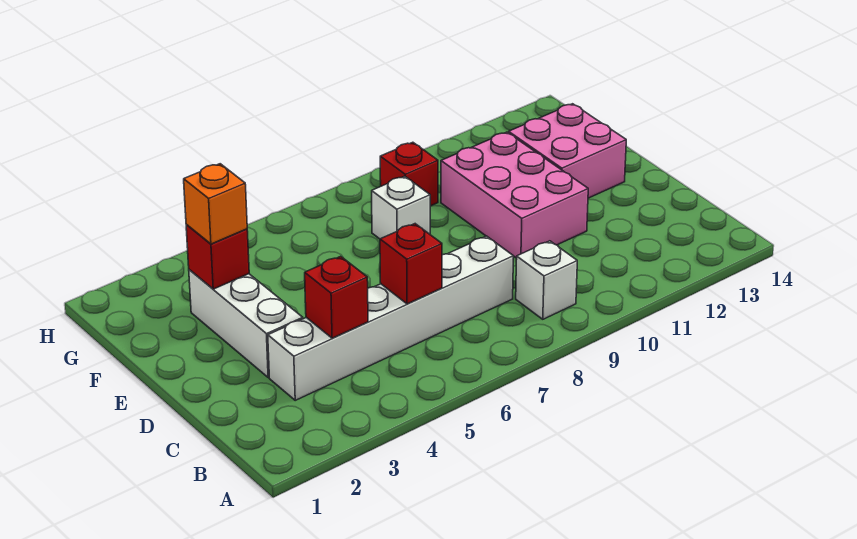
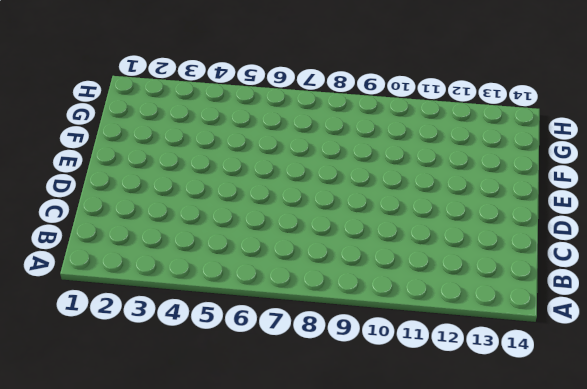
none -> white 1x1 brick [516,241,577,319]
none -> white 1x6 brick [268,236,513,400]

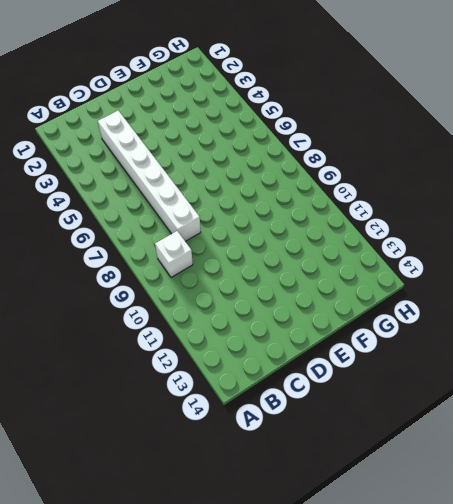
none -> white 1x3 brick [189,270,303,377]
none -> pink 2x3 brick [441,132,588,258]

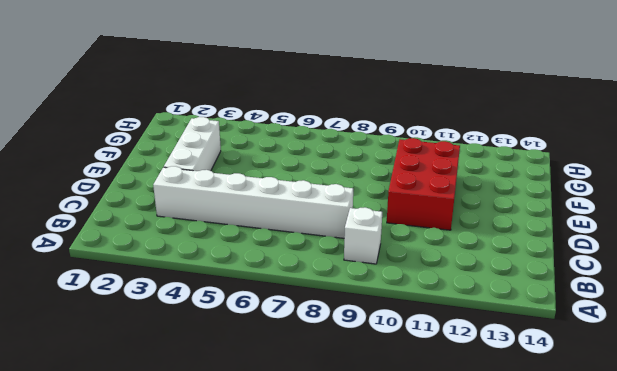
red 2x3 brick [387,138,460,230] -> pink 2x3 brick [441,132,588,258]
none -> pink 2x2 brick [509,104,626,198]
none -> white 1x1 brick [372,176,430,239]

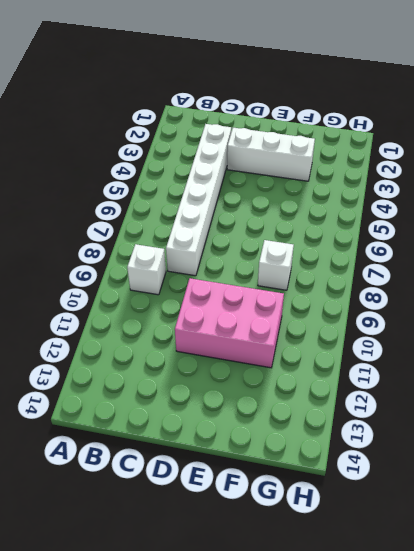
none -> pink 2x2 brick [509,104,626,198]
none -> red 1x1 brick [380,142,438,206]

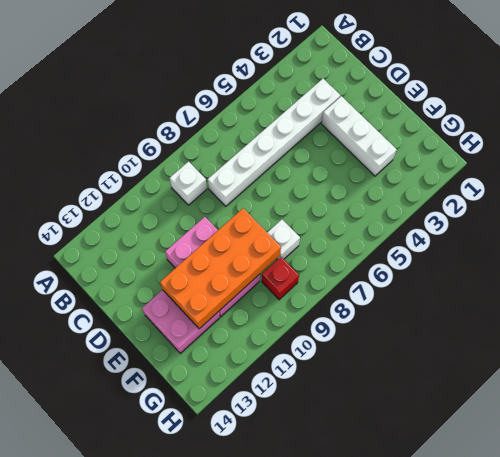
orange 2x4 brick [160,208,281,329] -> none
none -> red 1x1 brick [305,256,368,338]
none -> red 1x1 brick [380,224,442,304]

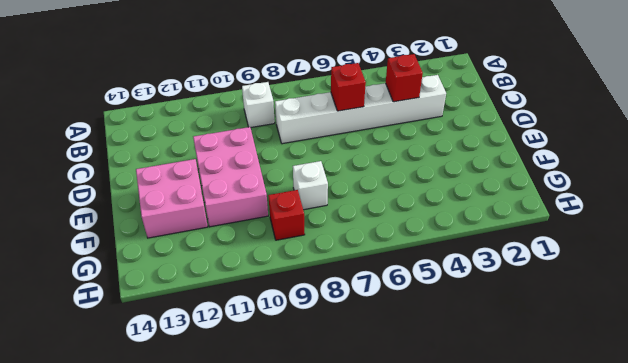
none -> white 1x3 brick [189,270,303,377]
none -> red 1x1 brick [186,225,249,289]

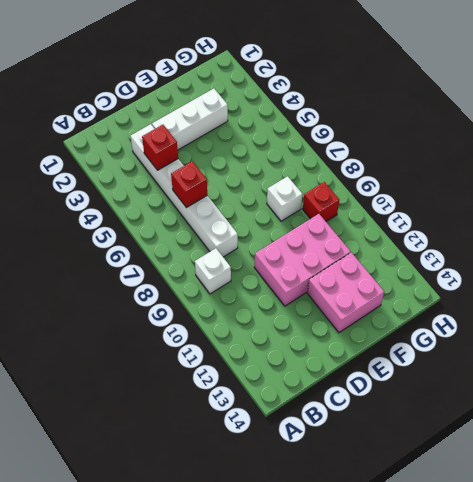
none -> red 1x1 brick [186,225,249,289]
none -> orange 1x1 brick [184,164,247,244]

